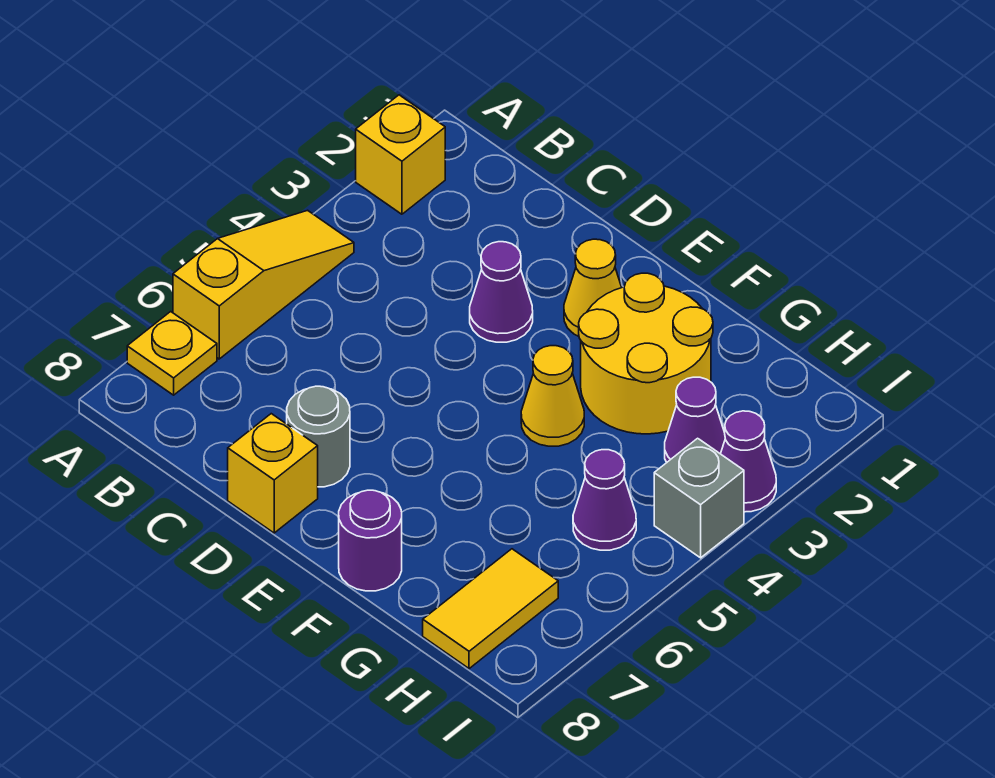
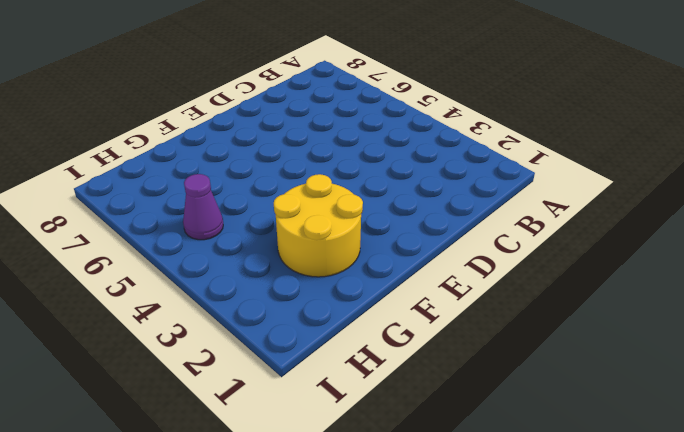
none -> yellow 1x1 brick [356,95,445,214]
none -> yellow 1x3 slope [173,210,354,359]
none -> yellow 1x1 plate [127,312,217,395]

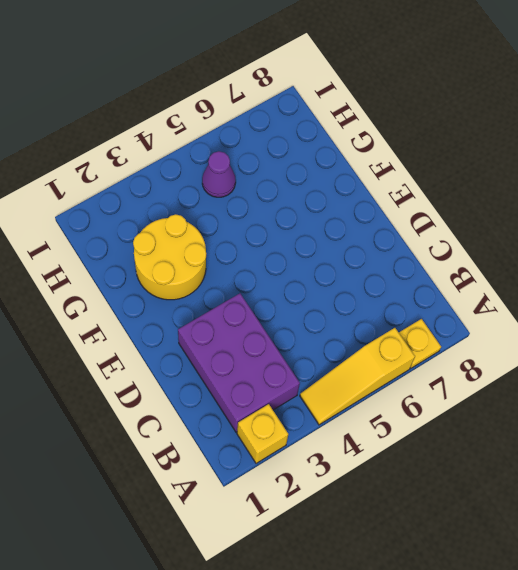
purple 2x3 brick [178,293,300,432] -> purple 1x1 cone [470,242,533,342]
none -> grey 1x1 round brick [287,386,350,487]
none -> yellow 1x1 brick [228,414,318,533]
none -> yellow 1x1 cone [564,239,622,336]

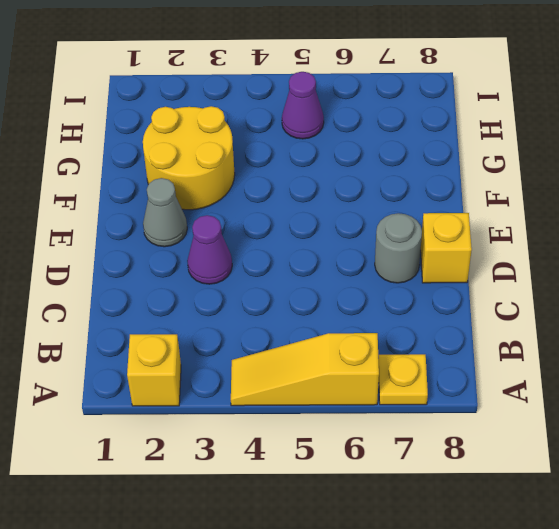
grey 1x1 cone [143,178,187,247] -> yellow 1x1 cone [564,239,622,336]
none -> yellow 1x1 cone [521,346,584,446]
none -> purple 1x1 round brick [339,490,402,591]
none -> purple 1x1 cone [665,377,725,463]

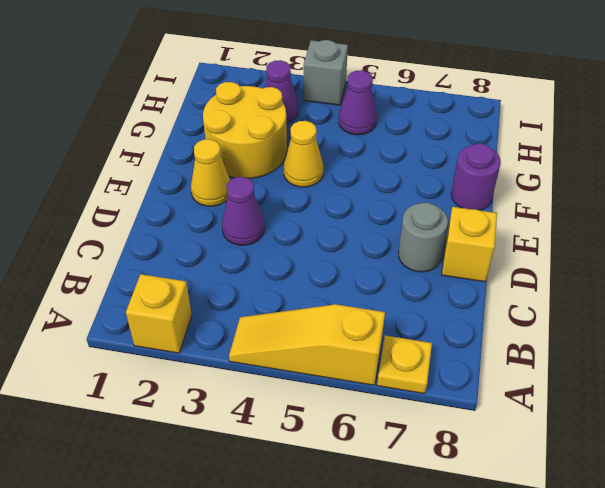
none -> yellow 1x2 tile [423,549,558,669]
none -> purple 1x1 cone [721,411,776,512]

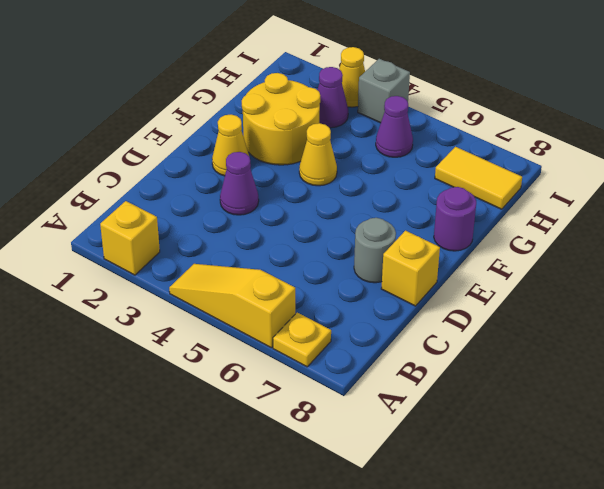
yellow 1x1 cone [339,47,365,107] -> purple 1x1 cone [721,411,776,512]

